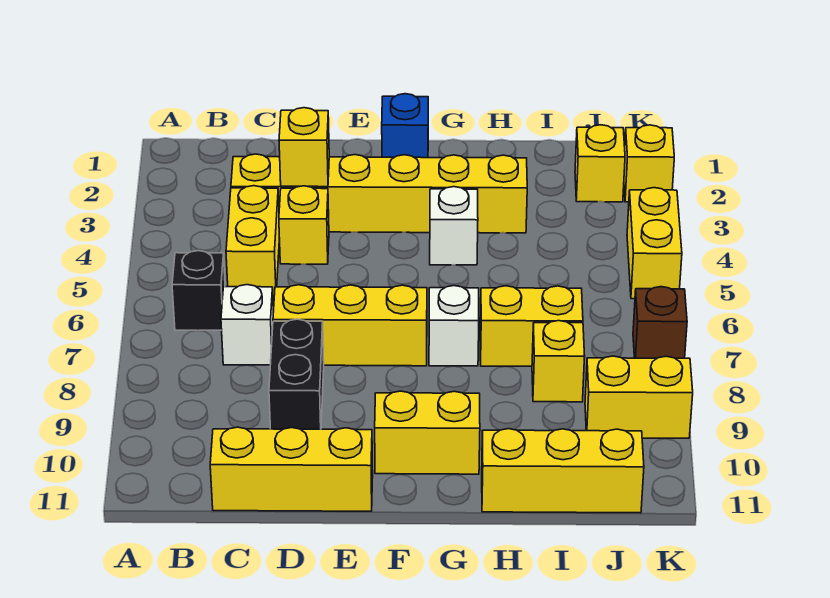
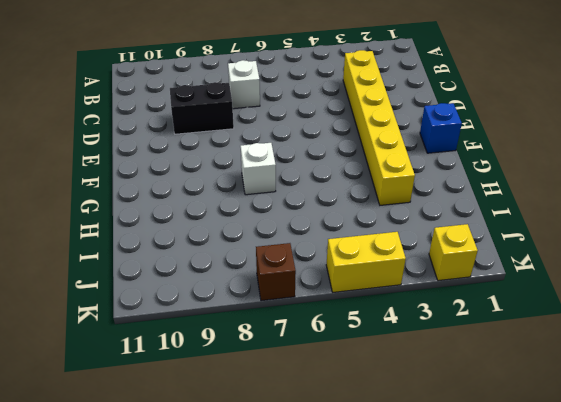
none -> black 1x1 brick [172,251,225,330]
none -> yellow 1x2 brick [226,186,279,297]
none -> yellow 1x3 brick [210,427,373,511]

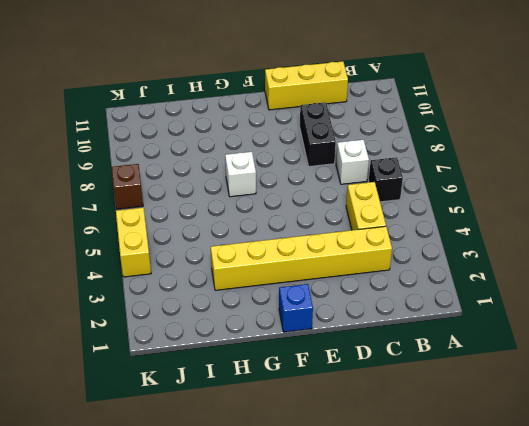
none -> yellow 1x1 brick [279,186,329,264]
none -> yellow 1x3 brick [273,285,427,366]
none -> yellow 1x2 brick [375,391,480,474]

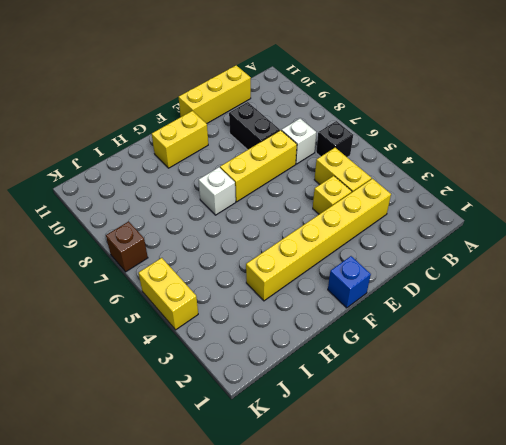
none -> white 1x1 brick [430,187,478,265]
none -> yellow 1x2 brick [480,286,583,366]
none -> yellow 1x3 brick [482,429,644,513]

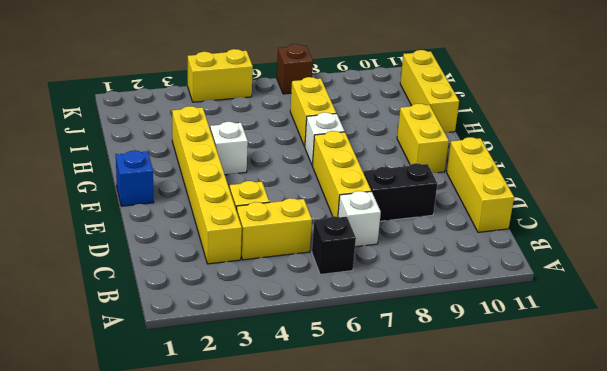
none -> yellow 1x1 brick [532,321,585,402]
none -> yellow 1x1 brick [575,125,625,202]
none -> yellow 1x2 brick [585,356,693,438]

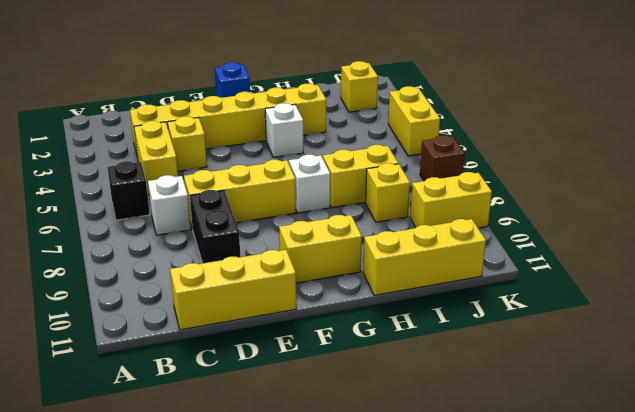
none -> yellow 1x1 brick [624,125,674,202]
none -> yellow 1x1 brick [279,108,329,187]

